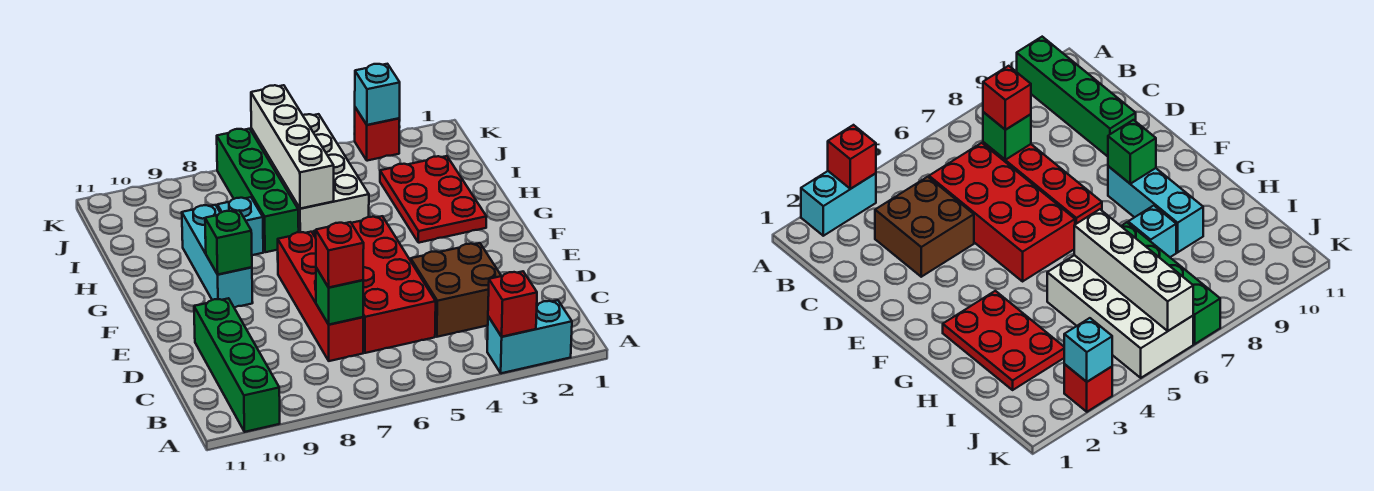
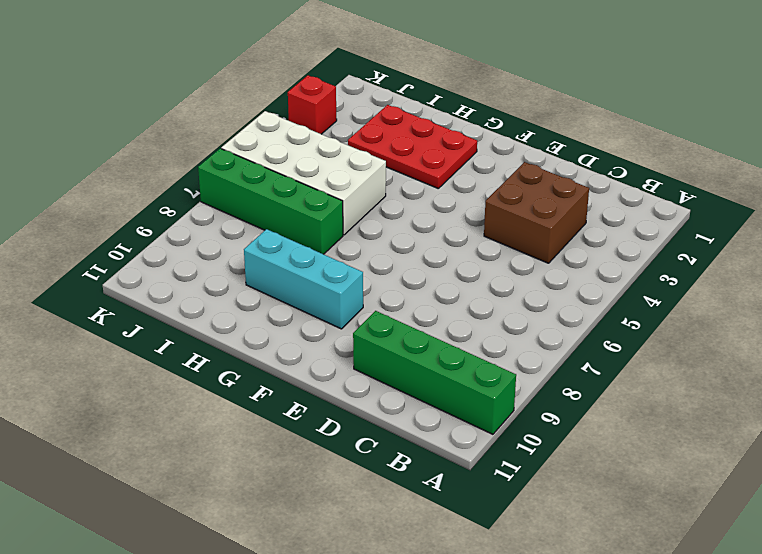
none -> cyan 1x2 brick [487,300,572,373]
none -> red 2x4 brick [313,216,436,353]
none -> red 1x4 brick [278,232,363,361]

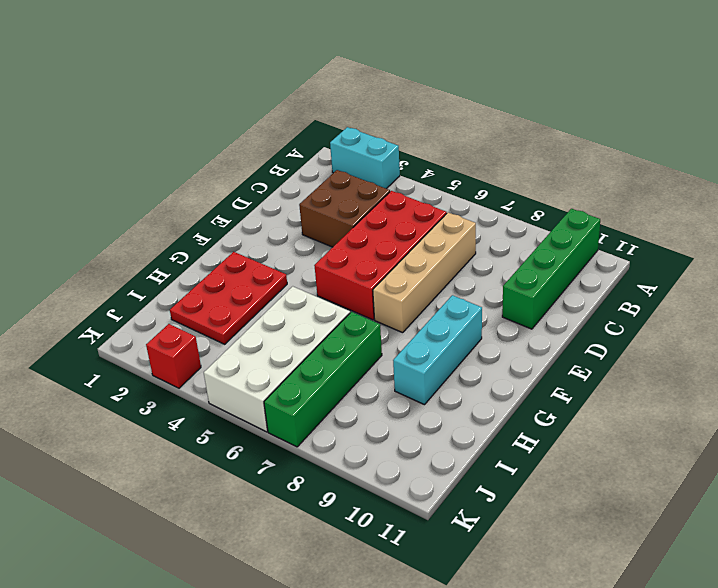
tan 1x4 brick [373,212,476,333] -> red 1x4 brick [278,232,363,361]
none -> cyan 1x1 brick [217,197,263,255]
none -> red 1x1 brick [488,271,537,337]
none -> green 1x1 brick [316,268,363,324]

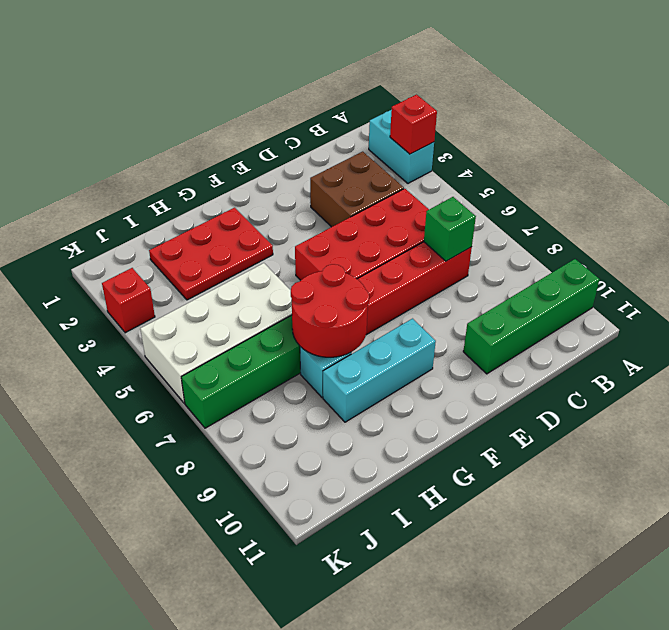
red 2x2 round brick [291,264,369,357] -> none
none -> green 1x1 brick [205,210,252,275]
none -> white 1x4 brick [251,85,334,209]
none -> cyan 1x1 brick [355,64,400,125]

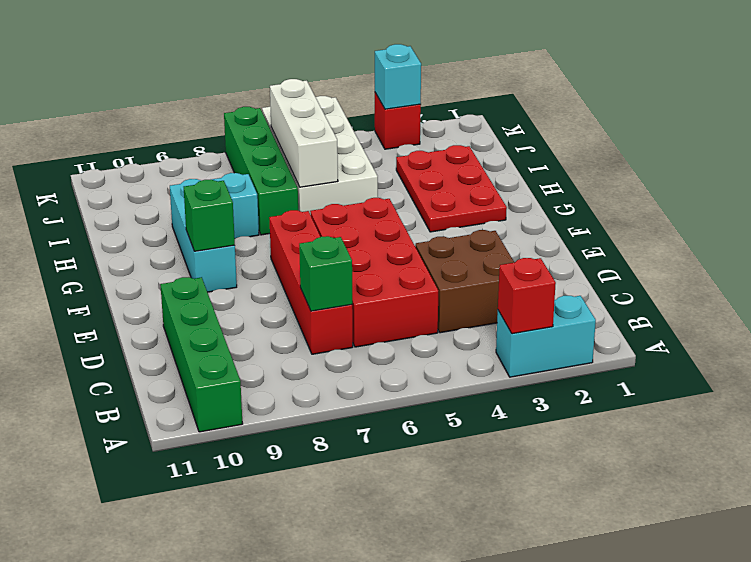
white 1x3 brick [270,79,338,187] -> white 1x4 brick [251,85,334,209]
none -> red 1x1 brick [316,222,364,287]

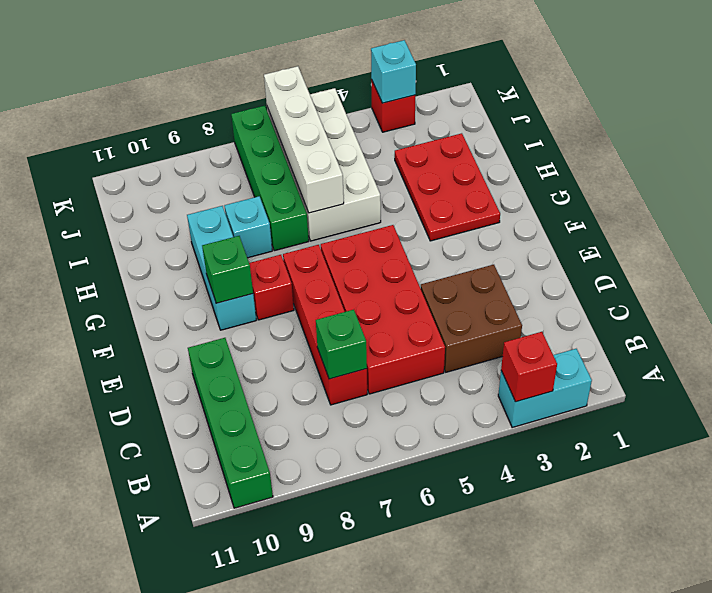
red 1x1 brick [249,255,294,320] -> red 1x1 brick moved to [316,222,364,287]

